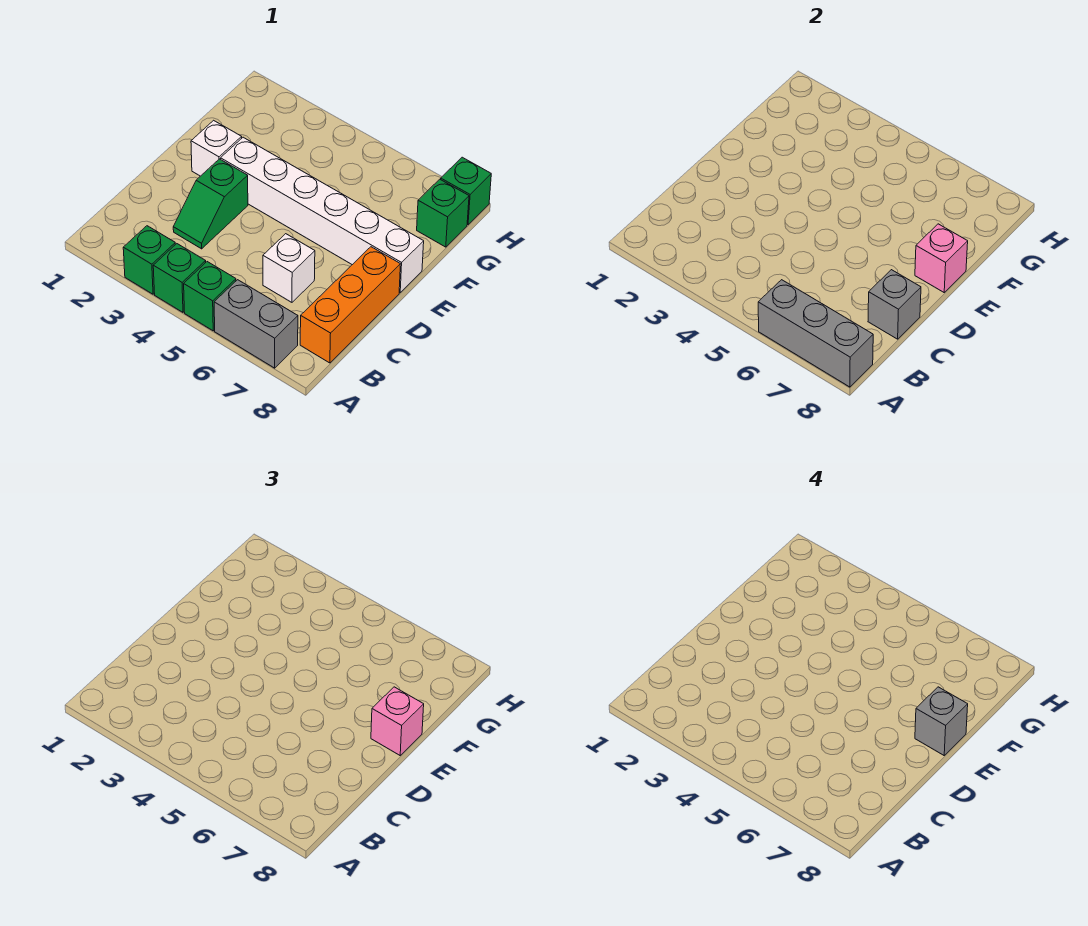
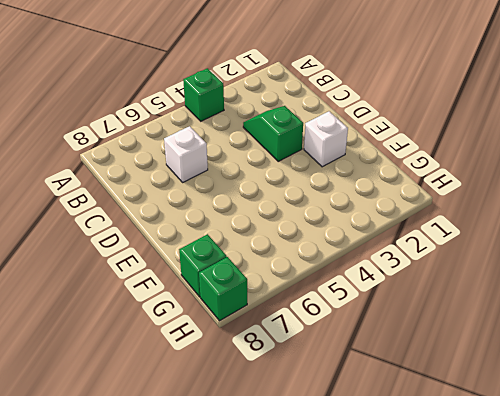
none -> green 1x1 brick [123,226,175,294]
none -> green 1x1 brick [184,262,236,331]
none -> grey 1x2 brick [214,280,298,368]

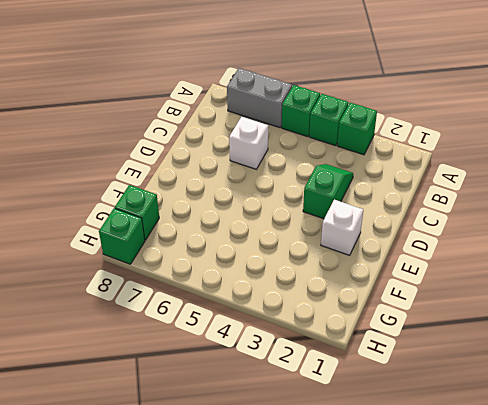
none -> orange 1x3 brick [300,247,400,363]
none -> white 1x6 brick [221,137,424,292]
none -> grey 1x3 brick [758,280,873,387]

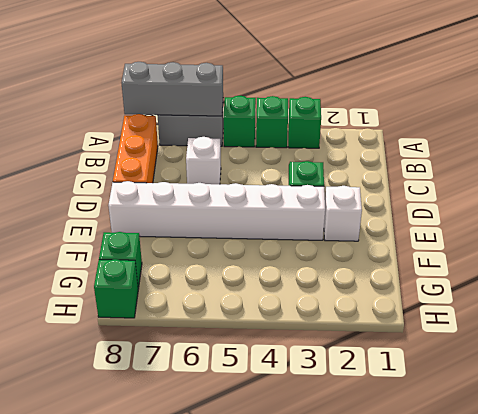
none -> grey 1x1 brick [868,270,921,339]
none -> pink 1x1 brick [915,224,968,292]
none -> pink 1x1 brick [371,687,424,755]

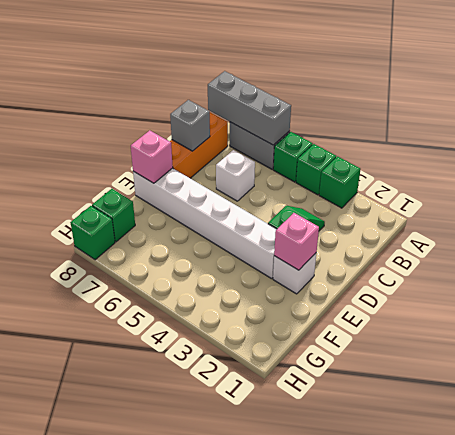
pink 1x1 brick [274,213,319,270] -> pink 1x1 brick moved to [371,687,424,755]
none -> grey 1x1 brick [915,687,968,755]

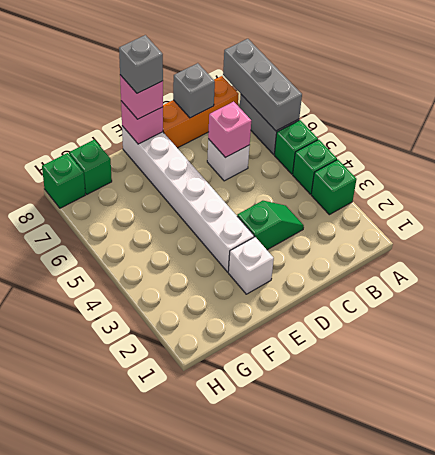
pink 1x1 brick [208,102,251,158] -> none

